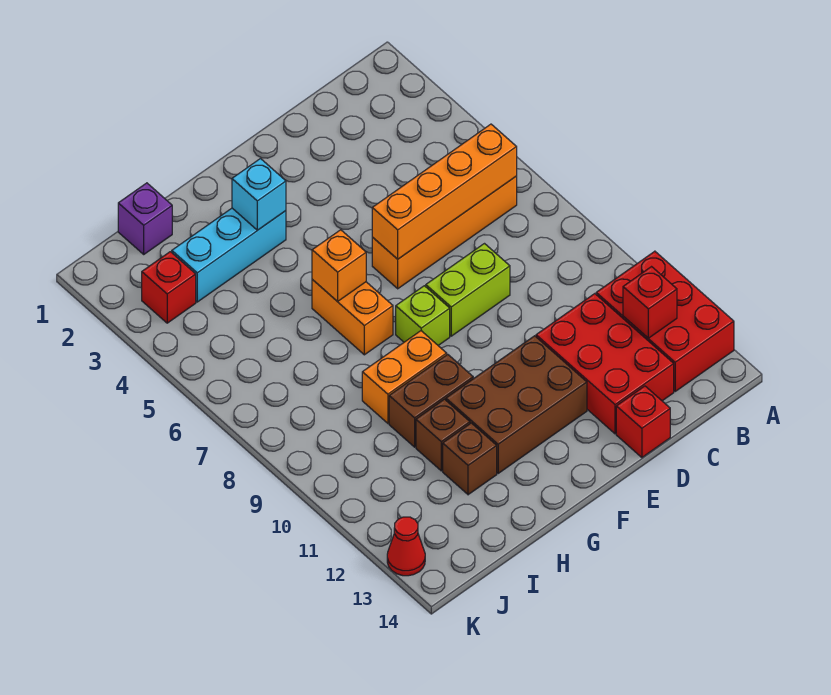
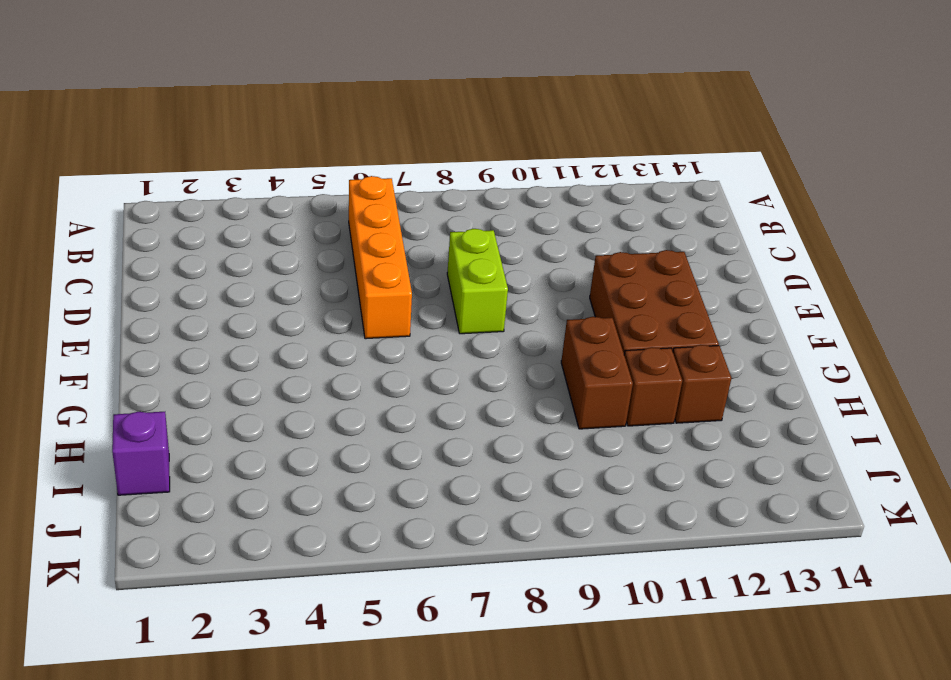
none -> red 2x3 brick [596,251,734,391]
none -> red 2x3 brick [536,294,674,434]
none -> red 1x1 brick [616,386,670,457]

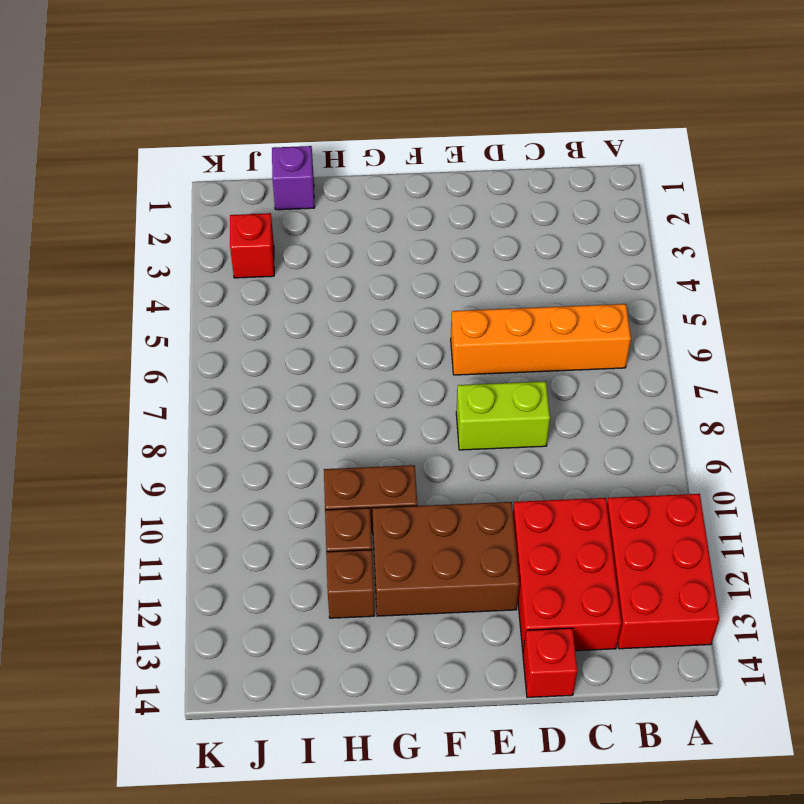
none -> lime 1x1 brick [396,286,450,345]
none -> cyan 1x3 brick [172,208,286,302]
none -> orange 1x2 brick [312,280,393,355]

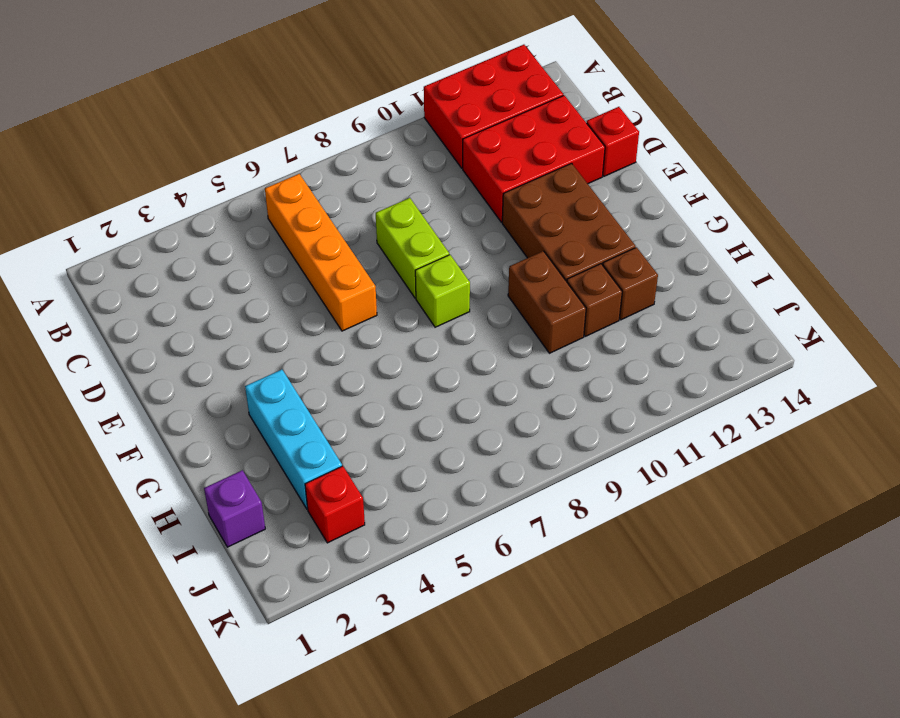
none -> orange 1x2 brick [312,280,393,355]
none -> orange 1x2 brick [362,331,447,423]
none -> red 1x1 cone [387,517,425,576]

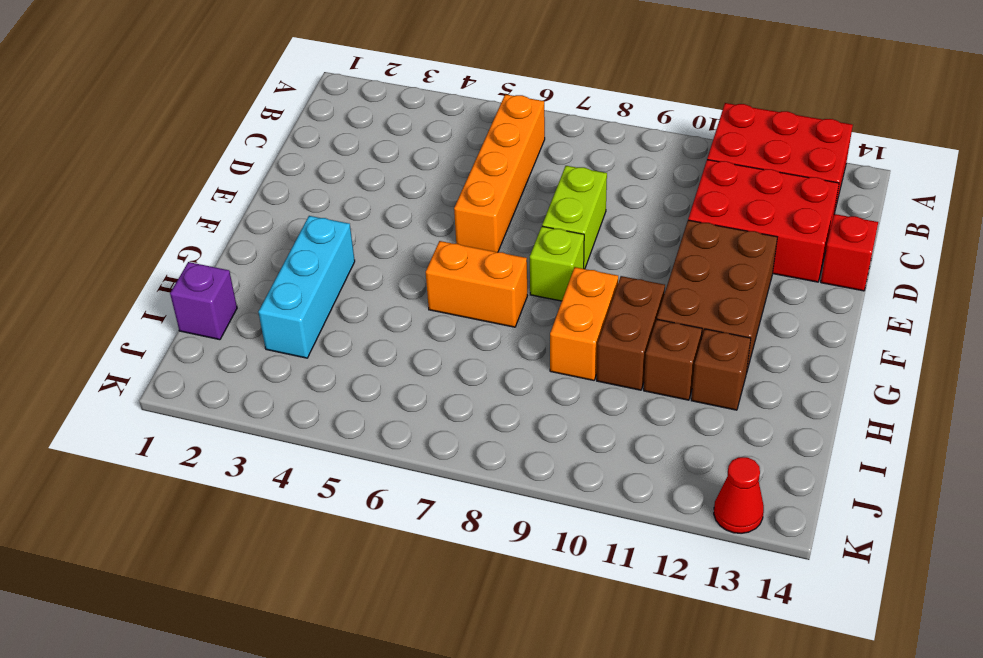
none -> red 1x1 brick [142,252,196,323]
none -> orange 1x4 brick [372,124,517,259]
none -> red 1x1 brick [623,267,677,338]

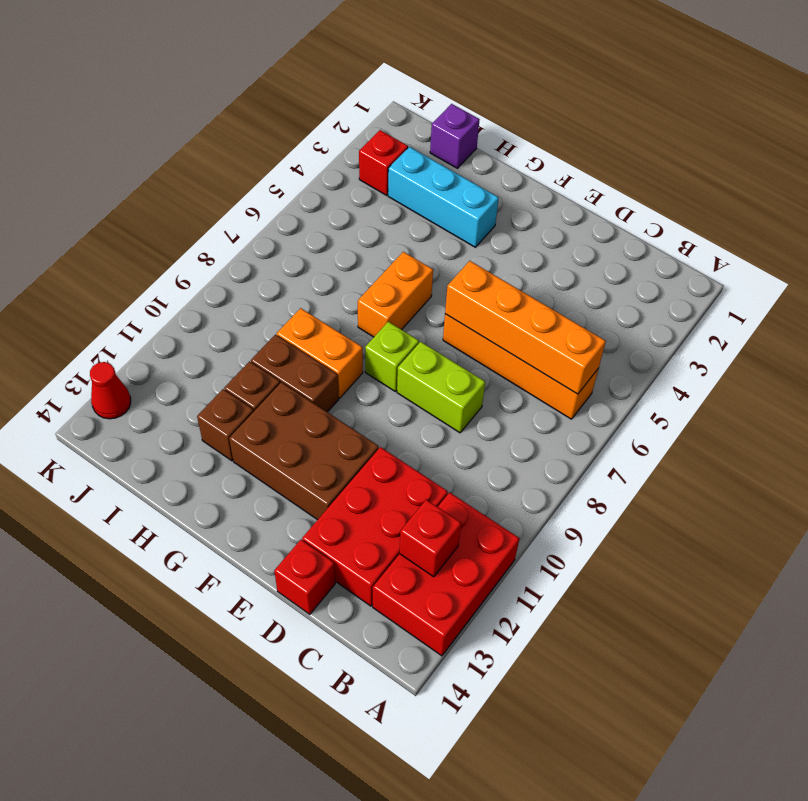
none -> cyan 1x1 brick [232,159,286,230]
none -> orange 1x1 brick [312,230,366,302]

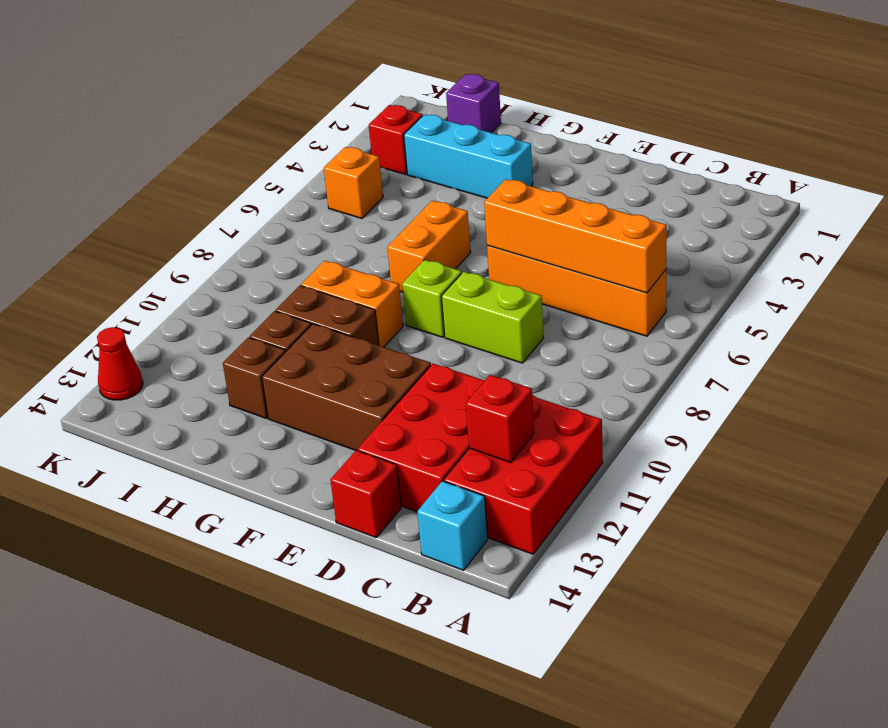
cyan 1x1 brick [417,481,488,570] -> cyan 1x1 brick moved to [232,159,286,230]
orange 1x1 brick [324,147,383,218] -> orange 1x1 brick moved to [312,230,366,302]

